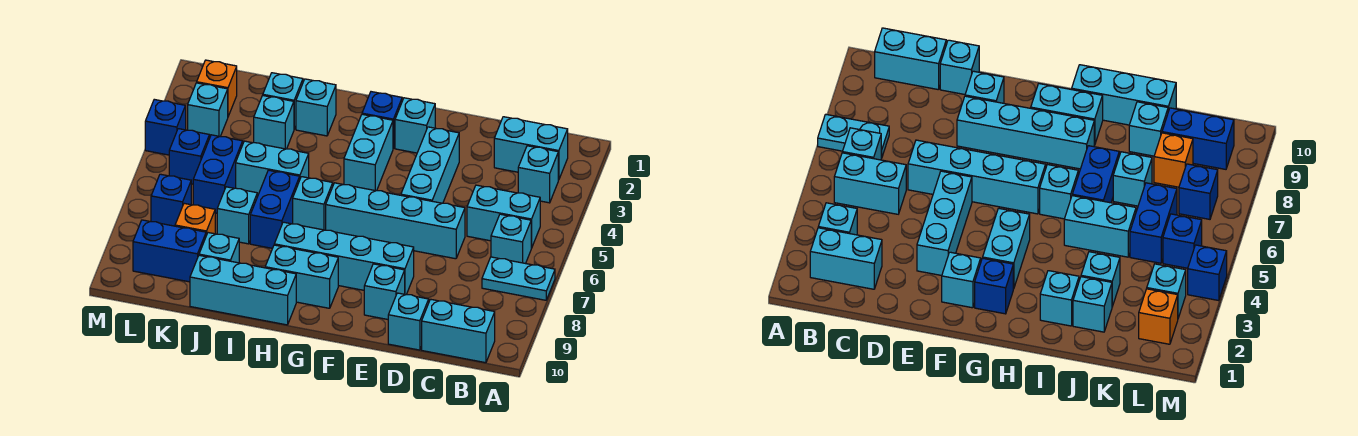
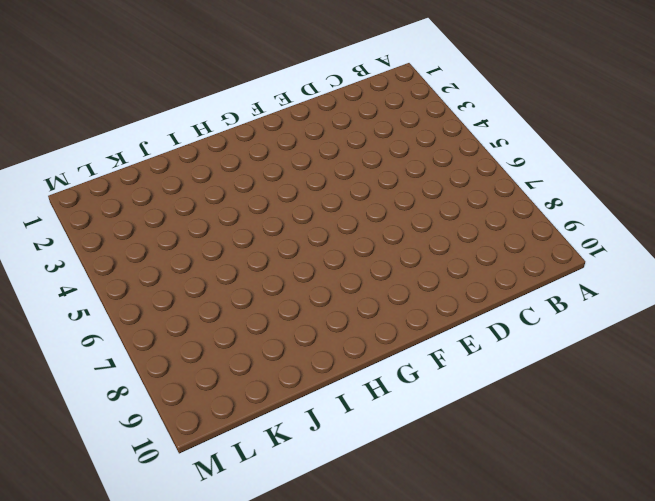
none -> cyan 1x2 plate [482,257,555,300]
none -> cyan 1x2 brick [494,117,568,180]
none -> cyan 1x1 brick [518,146,558,203]
none -> cyan 1x2 brick [467,185,540,248]

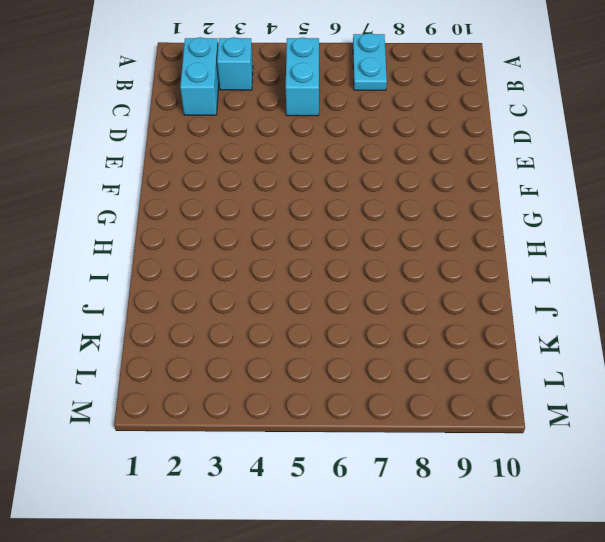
none -> cyan 1x1 brick [491,214,531,263]
none -> cyan 1x2 brick [422,299,495,363]
none -> cyan 1x4 brick [326,183,465,259]
none -> cyan 1x1 brick [388,293,429,350]

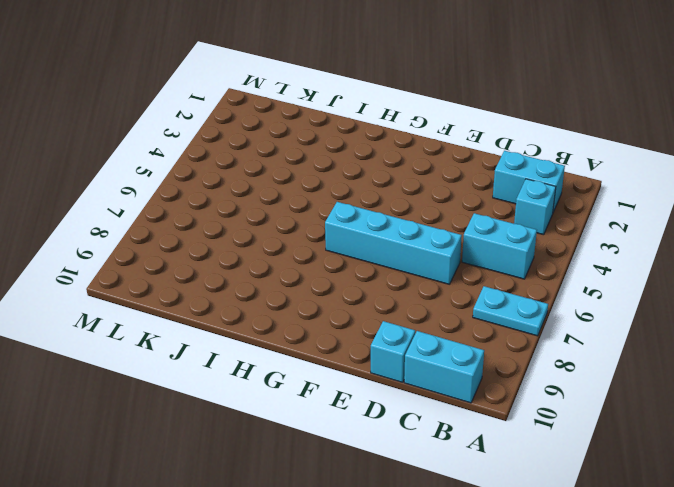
none -> cyan 1x1 brick [491,214,531,263]
none -> cyan 1x3 brick [401,127,459,203]
none -> cyan 1x4 brick [274,222,414,295]
none -> cyan 1x1 brick [364,264,405,319]

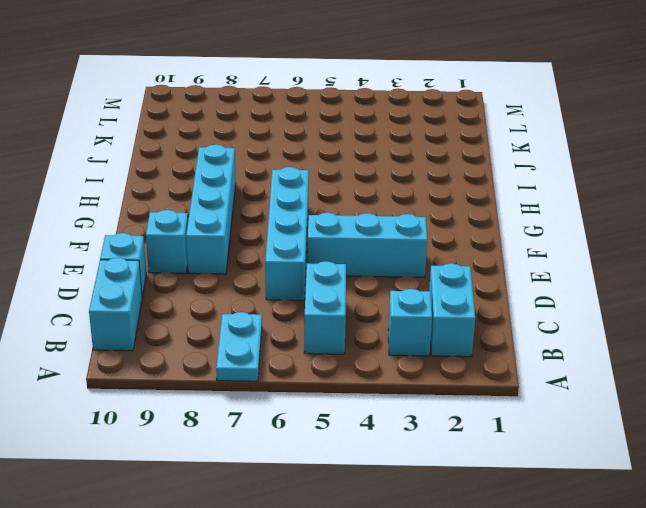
none -> cyan 1x1 brick [491,214,531,263]
none -> cyan 1x1 brick [395,98,435,153]
none -> blue 1x1 brick [362,92,402,148]
none -> cyan 1x2 brick [344,114,393,191]

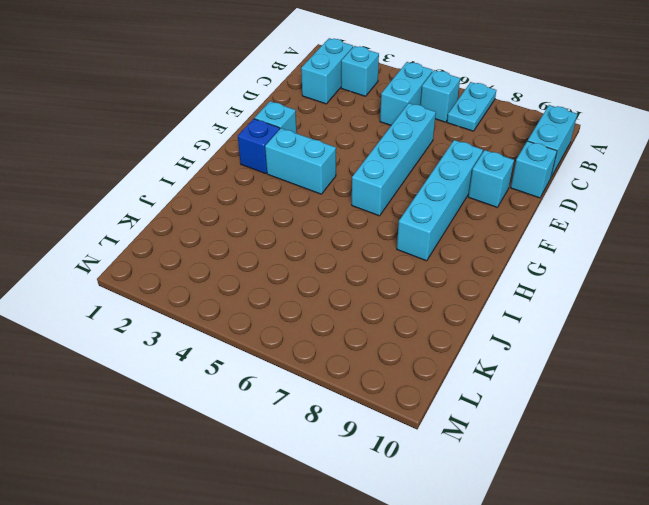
none -> cyan 1x3 brick [401,127,459,203]
none -> cyan 1x2 brick [265,245,338,308]
none -> cyan 1x1 brick [293,177,333,230]
none -> cyan 1x3 brick [190,255,296,325]

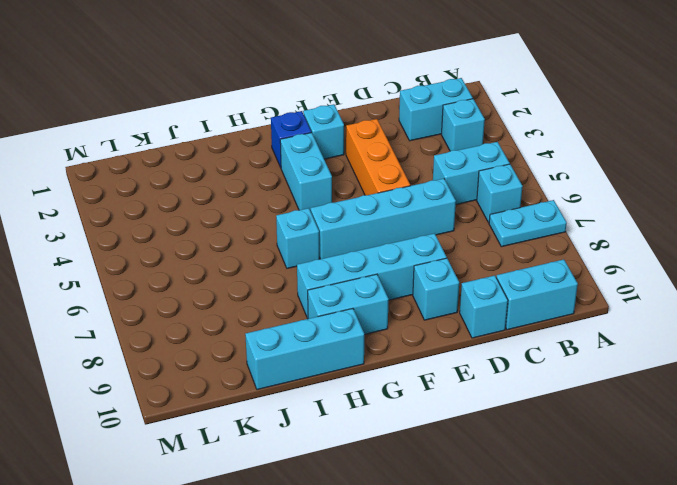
orange 1x3 brick [346,119,410,195] -> cyan 1x3 brick [401,127,459,203]
none -> cyan 1x1 brick [296,79,336,136]
none -> cyan 1x2 brick [236,141,309,196]
none -> blue 1x2 brick [250,170,300,248]
none -> cyan 1x1 brick [263,73,303,129]

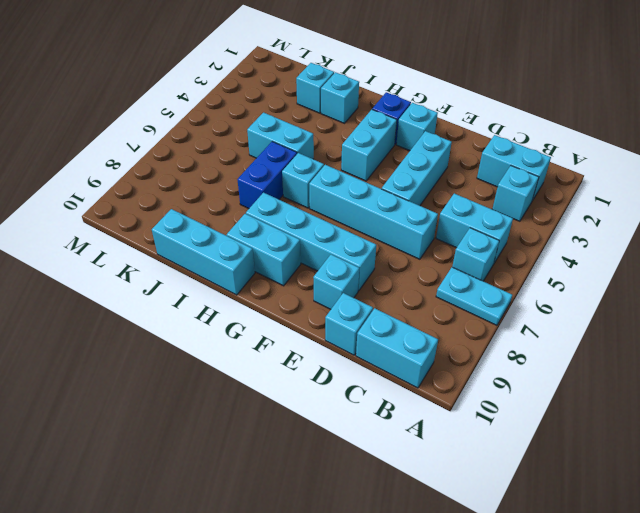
none -> cyan 1x1 brick [254,96,294,149]
none -> cyan 1x1 brick [217,187,257,244]
none -> cyan 1x1 brick [199,233,239,263]
none -> blue 1x2 brick [193,135,243,213]

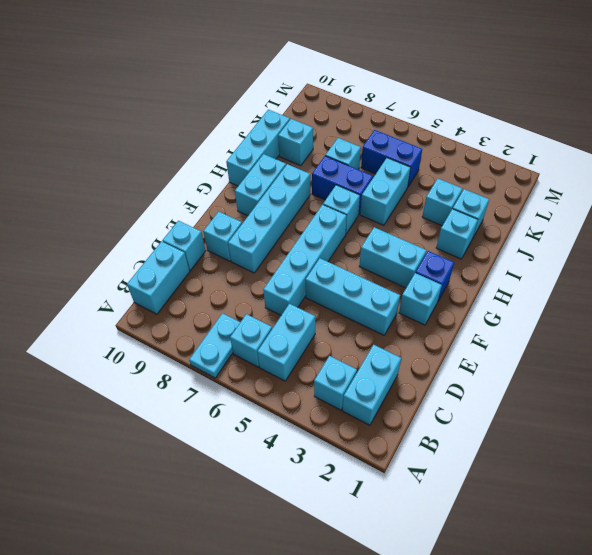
none -> orange 1x1 brick [175,203,215,235]
none -> blue 1x2 brick [133,220,206,282]
none -> orange 1x1 brick [197,60,237,116]
none -> cyan 1x1 brick [188,83,228,136]

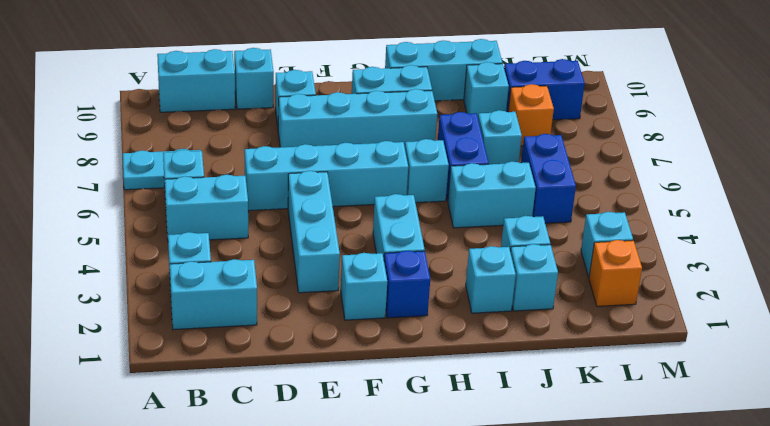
none -> blue 1x1 brick [169,129,210,184]
none -> blue 1x1 brick [151,174,191,226]
none -> blue 1x1 brick [145,99,186,155]

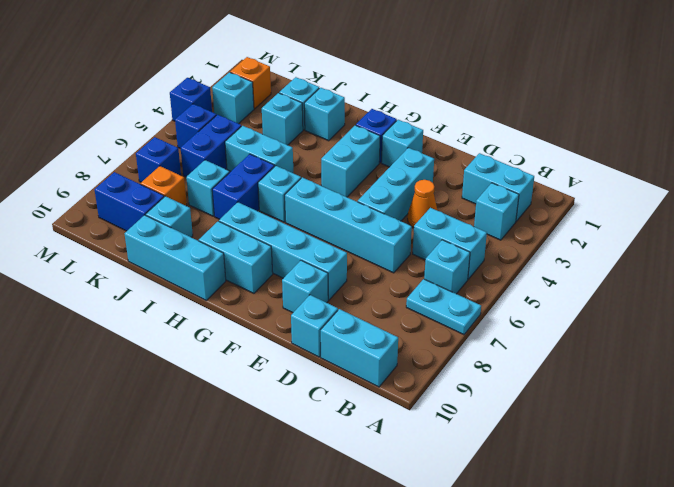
orange 1x1 cone [408,180,437,228] -> none

